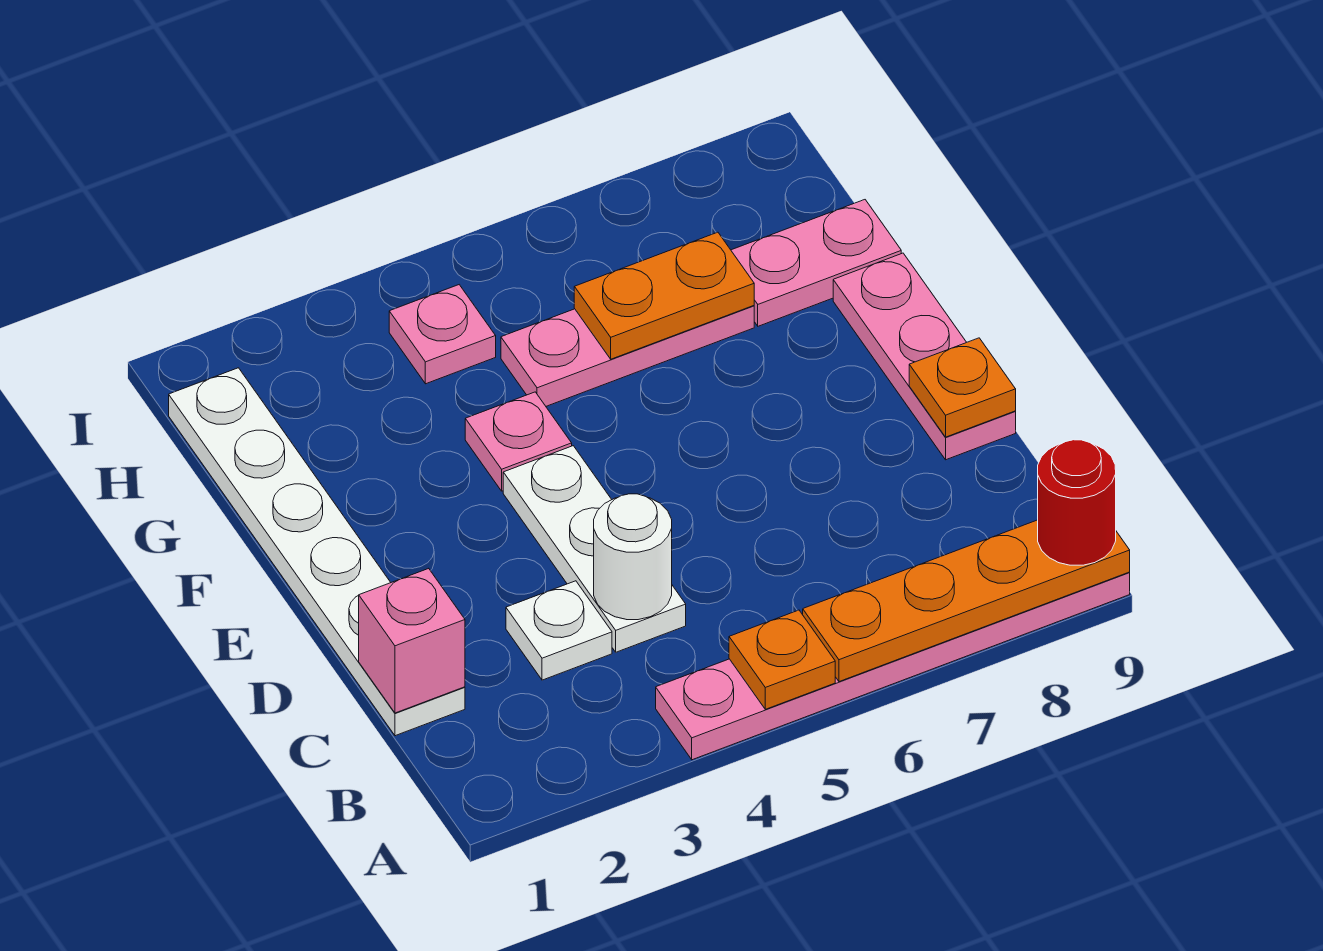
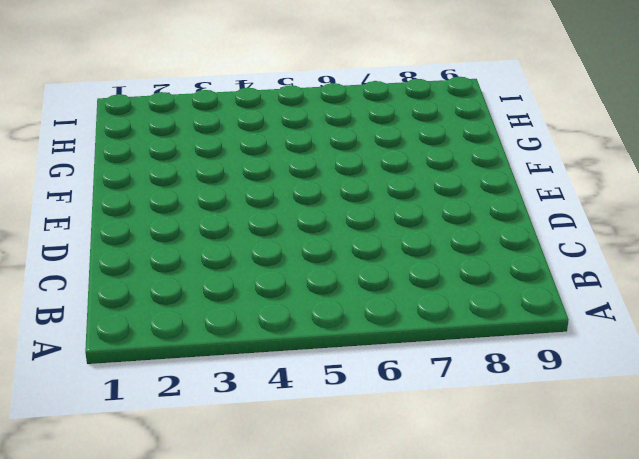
none -> pink 1x6 plate [656,572,1130,760]
none -> white 1x6 plate [169,368,465,736]
none -> white 1x1 plate [506,581,612,680]

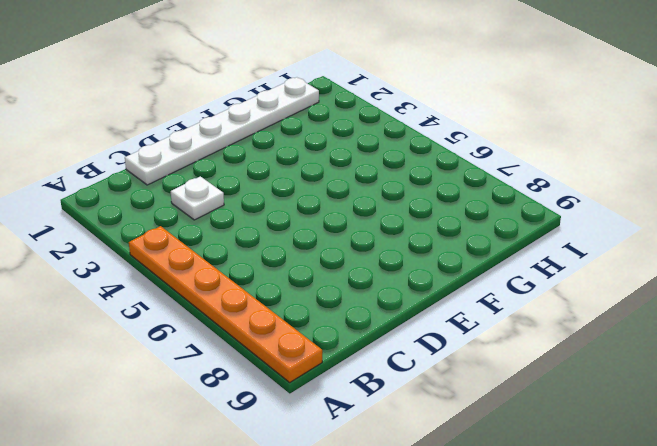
orange 1x6 plate [129,226,322,382] -> pink 1x6 plate [656,572,1130,760]
none -> white 1x3 plate [503,446,686,652]
none -> pink 1x3 plate [833,253,1016,460]
none -> pink 1x1 plate [465,392,572,491]

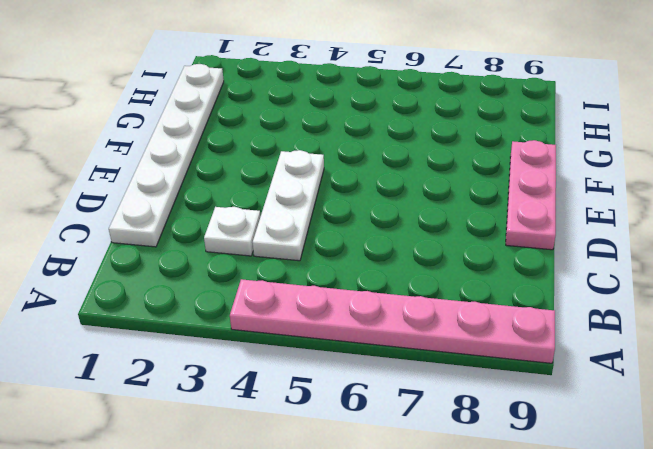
none -> pink 1x1 plate [465,392,572,491]
none -> pink 1x3 plate [501,306,754,406]
none -> pink 1x2 plate [731,200,901,326]

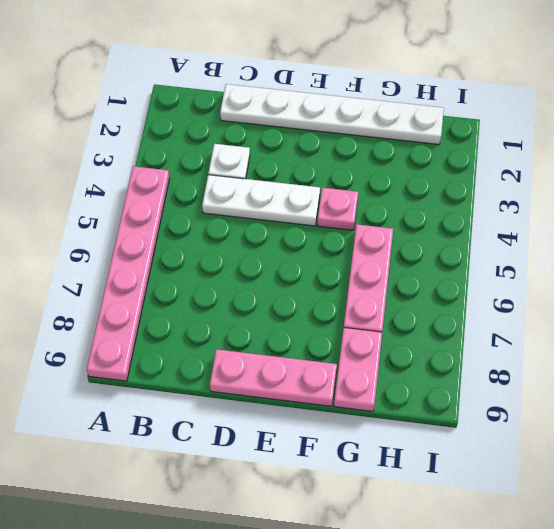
none -> pink 1x1 plate [389,285,496,384]
none -> orange 1x1 plate [729,610,835,709]
none -> orange 1x4 plate [803,520,1130,682]

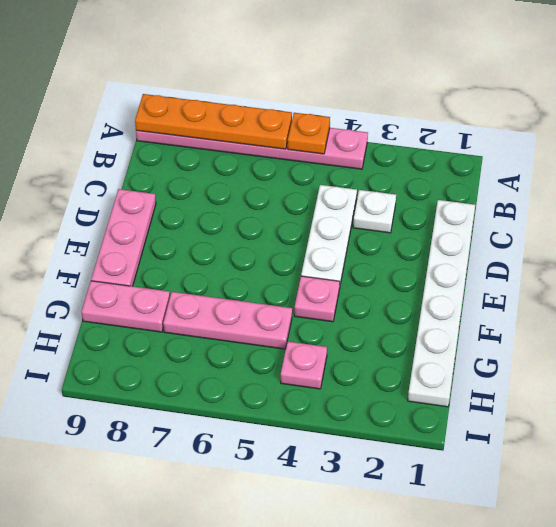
none -> pink 1x1 brick [359,568,465,713]
none -> white 1x1 round brick [594,494,672,620]
none -> orange 1x1 plate [909,338,1016,437]

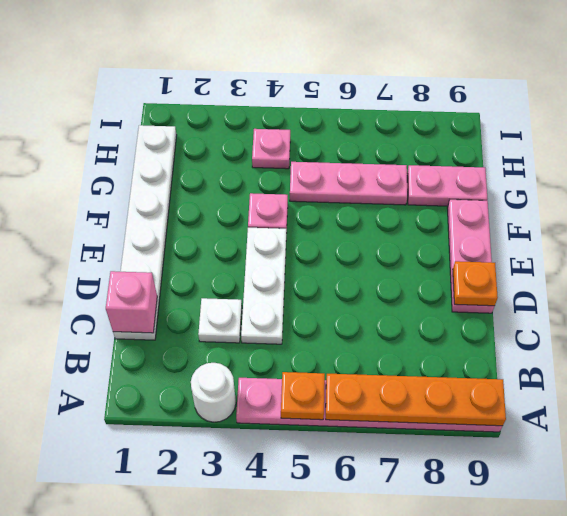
white 1x1 round brick [191,363,236,422] -> white 1x1 round brick moved to [594,494,672,620]
none -> orange 1x2 plate [574,232,754,359]
none -> red 1x1 round brick [1038,440,1116,565]

